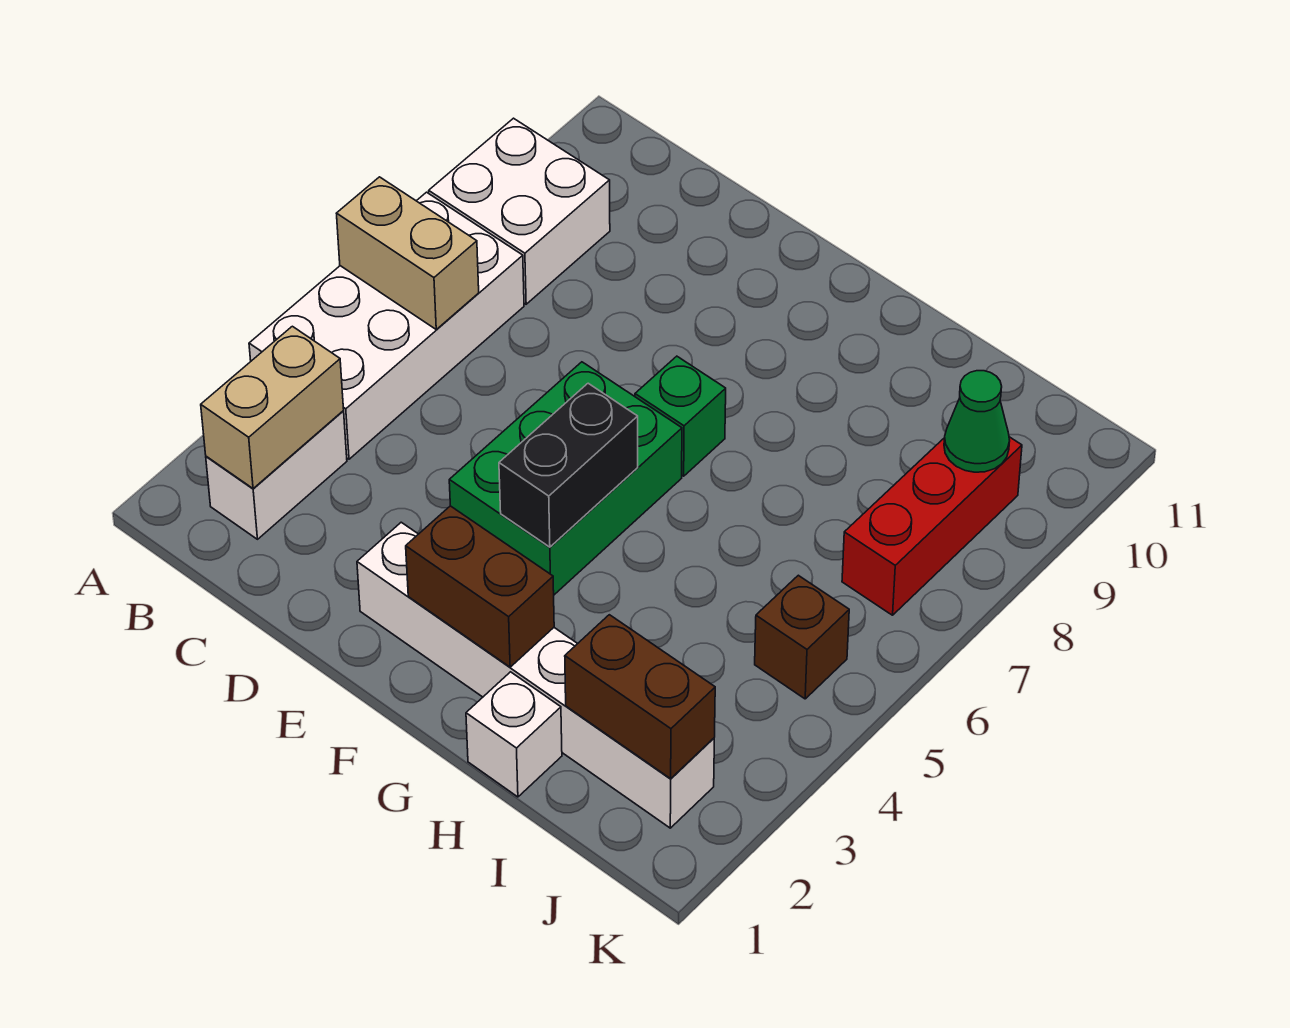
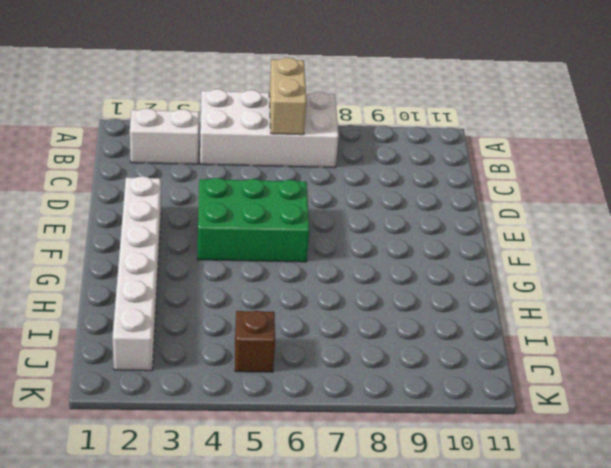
none -> white 2x2 brick [429,118,610,304]
none -> green 1x1 brick [635,356,726,476]
none -> white 1x1 brick [466,672,562,797]

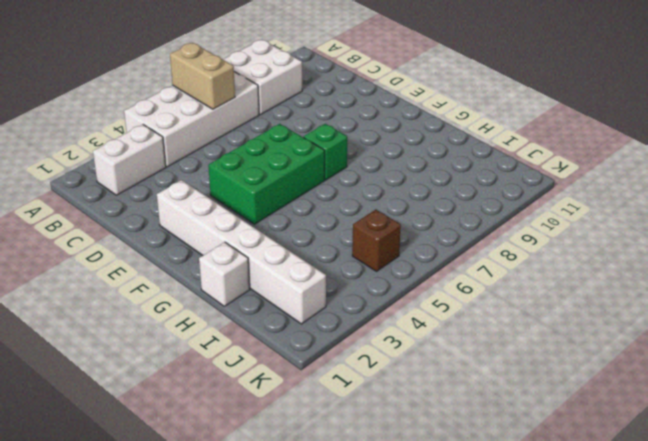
none -> red 1x3 brick [842,437,1022,615]
none -> tan 1x2 brick [201,326,344,489]
none -> brown 1x2 brick [406,506,554,667]

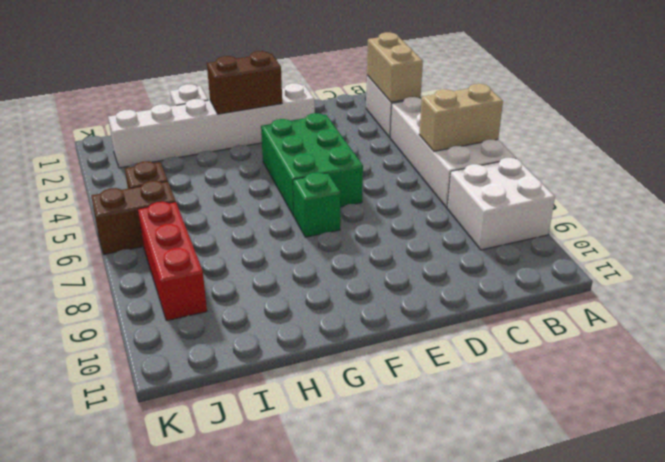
brown 1x2 brick [91,181,176,254] -> brown 1x2 brick moved to [565,615,715,779]
none -> black 1x2 brick [499,383,638,547]
none -> green 1x1 cone [944,371,1010,472]

